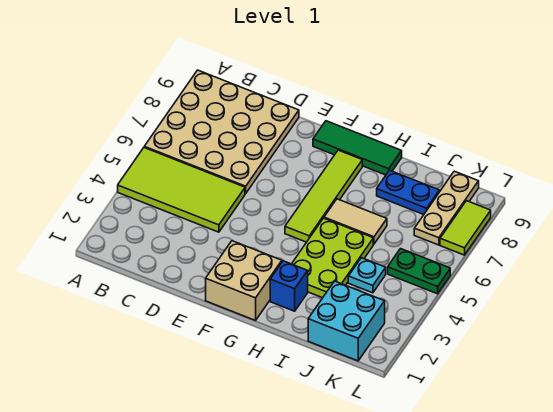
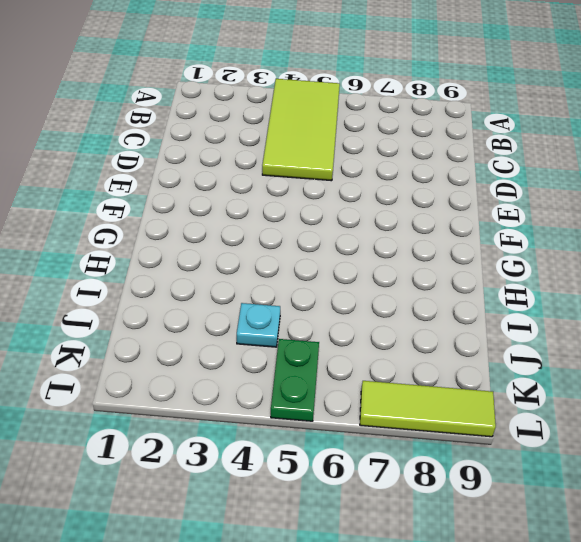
lime 1x3 tile [360,381,496,437] -> lime 1x2 tile [440,201,491,255]
none -> tan 4x4 plate [144,70,299,194]
none -> tan 2x2 brick [206,241,282,320]
none -> green 1x3 tile [313,121,402,175]

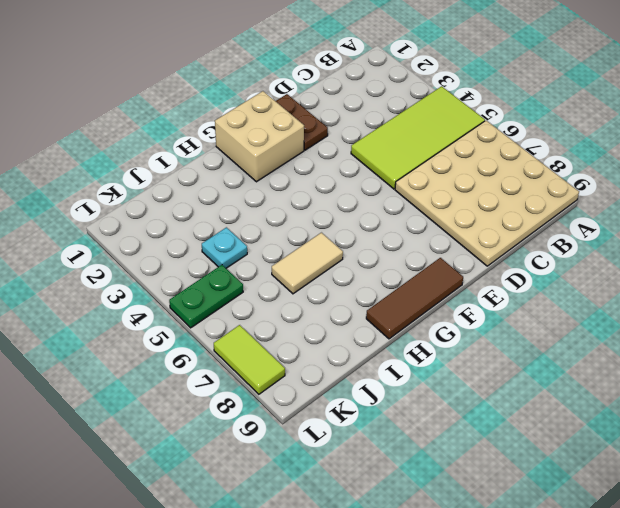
brown 1x2 plate [276,94,328,150] -> none
brown 1x3 tile [366,258,463,339] -> green 1x3 tile [313,121,402,175]
none -> lime 1x4 tile [285,150,362,242]
none -> blue 1x1 brick [270,261,308,311]
none -> lime 2x3 plate [292,218,373,298]

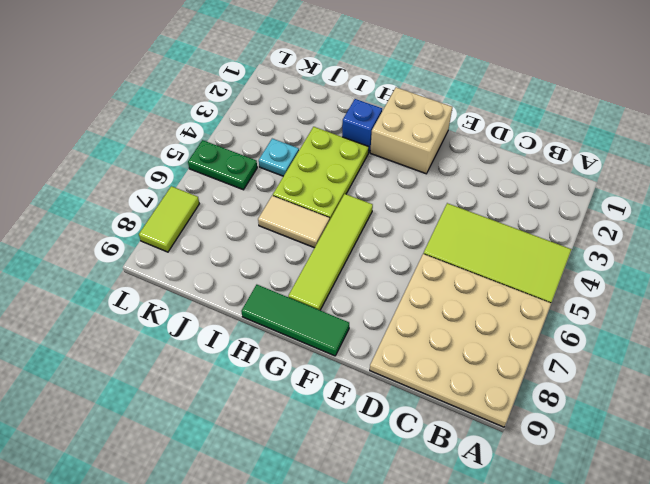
none -> blue 1x2 plate [377,170,439,215]
none -> cyan 2x2 brick [308,281,385,361]
none -> tan 1x3 plate [414,171,479,245]

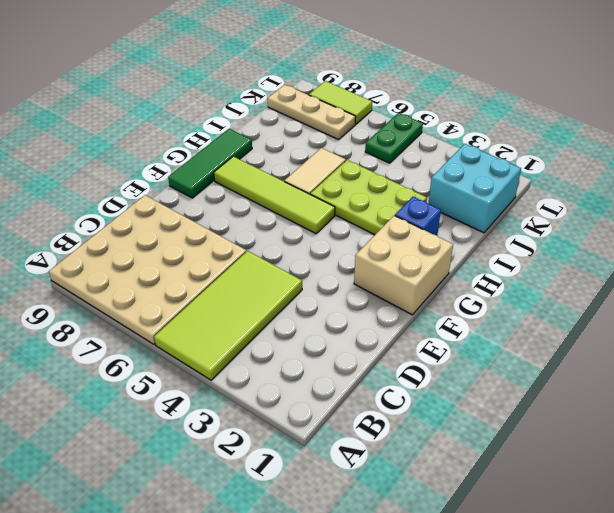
none -> blue 1x2 plate [377,170,439,215]
none -> cyan 1x1 plate [348,258,386,293]

